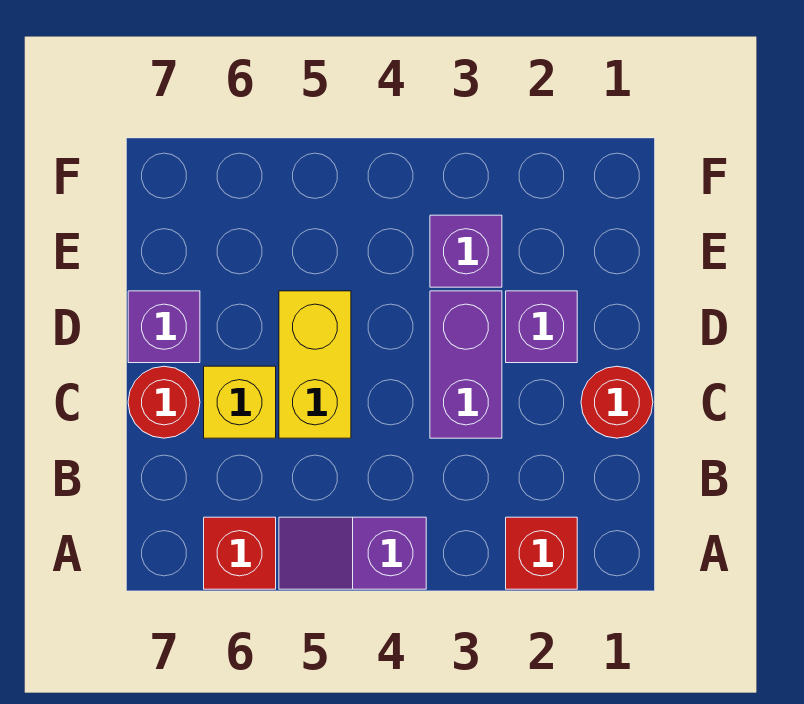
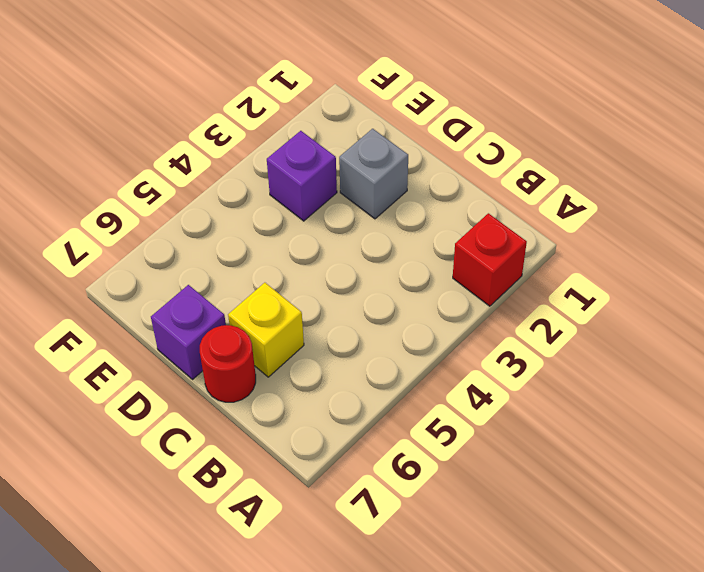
grey 1x1 brick [339,129,408,219] -> purple 1x1 brick [506,291,577,363]
none -> purple 1x2 slope [279,517,426,589]
none -> red 1x1 brick [204,517,276,589]

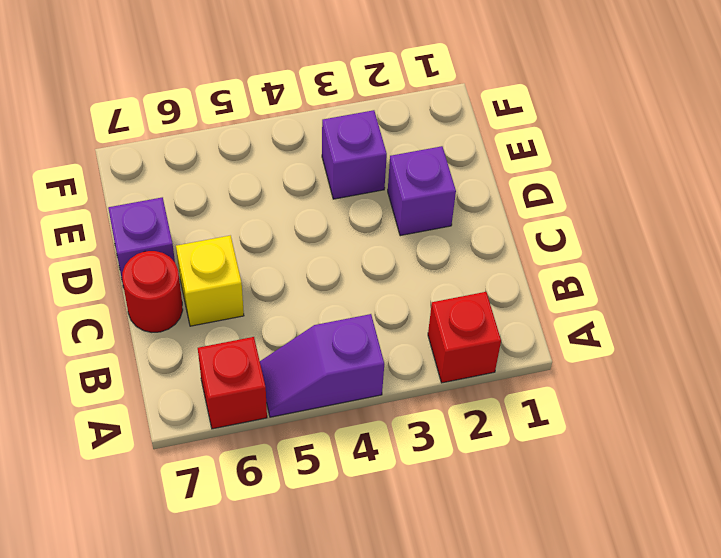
none -> red 1x1 round brick [581,366,653,438]
none -> purple 1x2 brick [430,291,502,438]

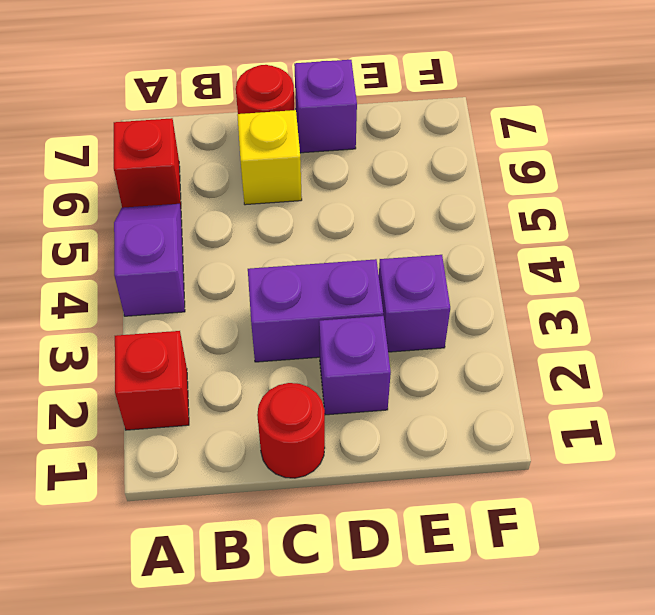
none -> yellow 1x2 brick [279,291,351,438]

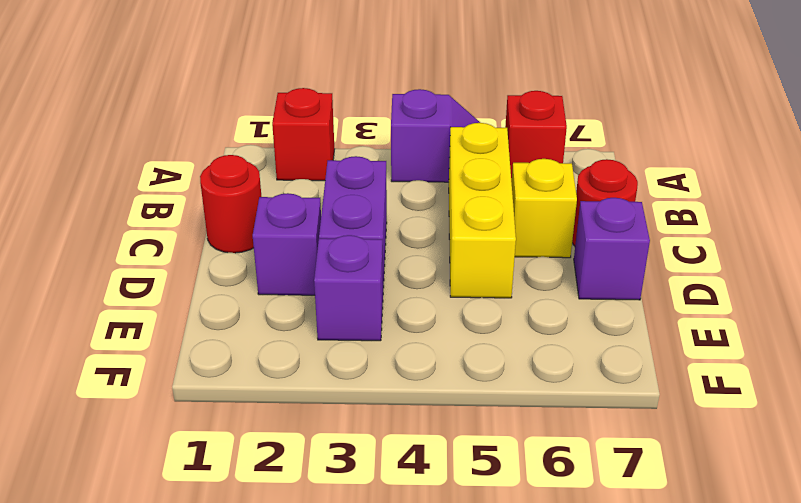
yellow 1x3 brick [449,123,516,298] -> yellow 1x2 brick [279,291,351,438]

